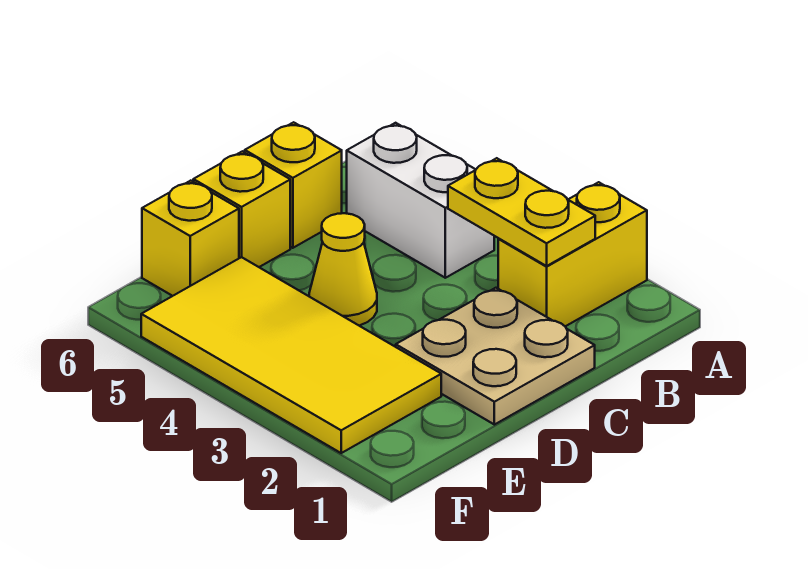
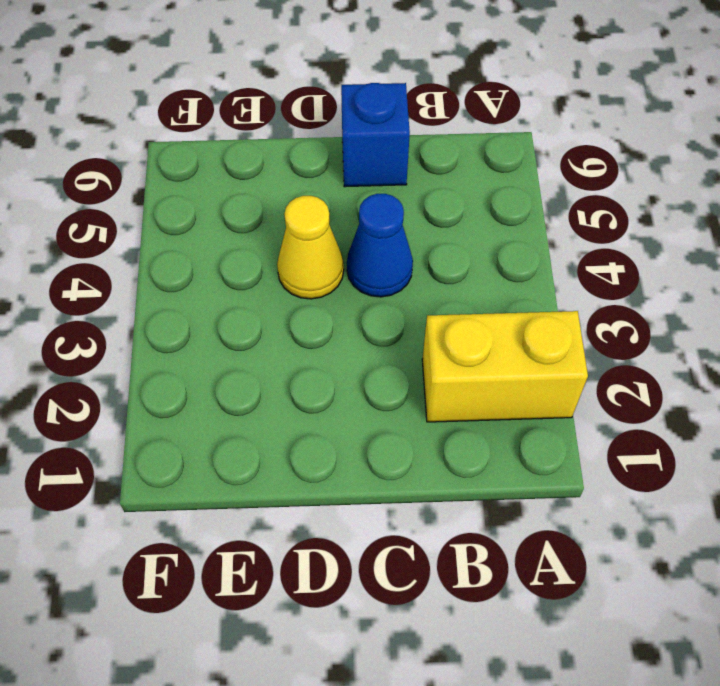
blue 1x1 cone [347,194,413,297] -> none
blue 1x1 brick [341,83,410,187] -> yellow 1x1 brick [245,122,342,248]
none -> white 1x2 brick [347,123,494,278]
none -> tan 2x2 plate [396,288,595,425]

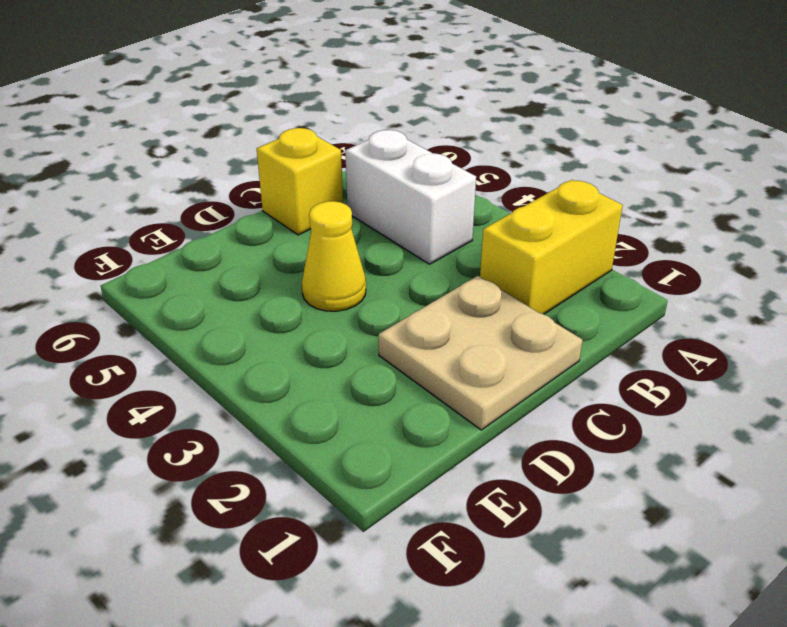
none -> yellow 1x1 brick [193,151,290,267]
none -> yellow 2x4 tile [141,257,441,453]

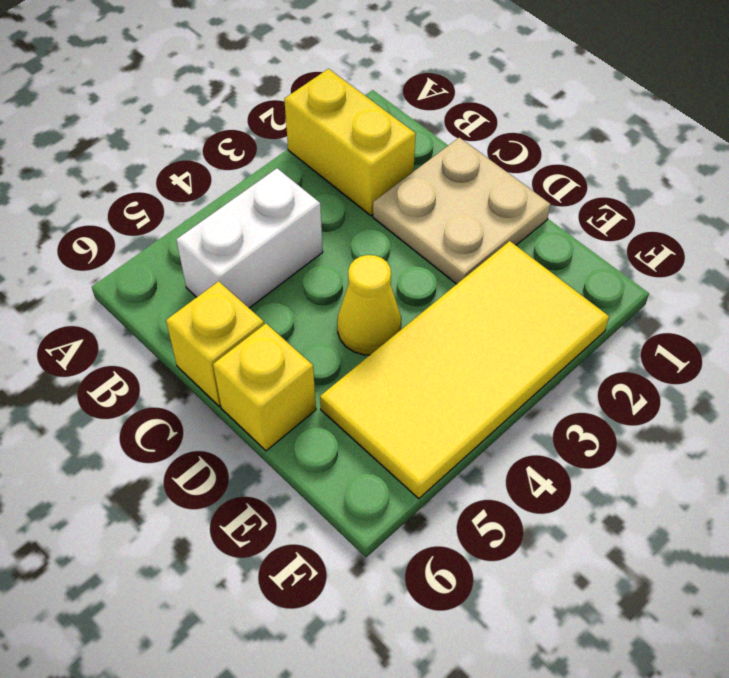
none -> yellow 1x1 brick [142,181,239,296]
none -> yellow 1x2 plate [448,158,595,266]

